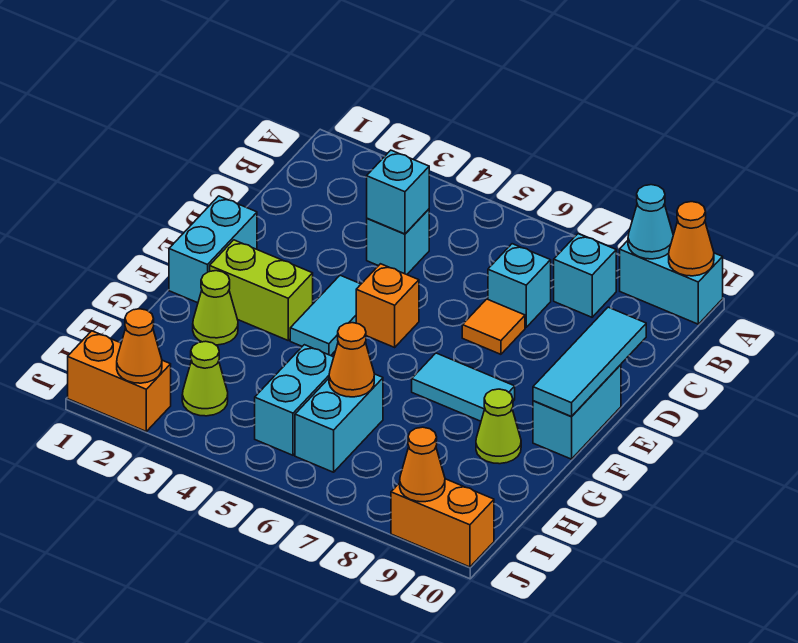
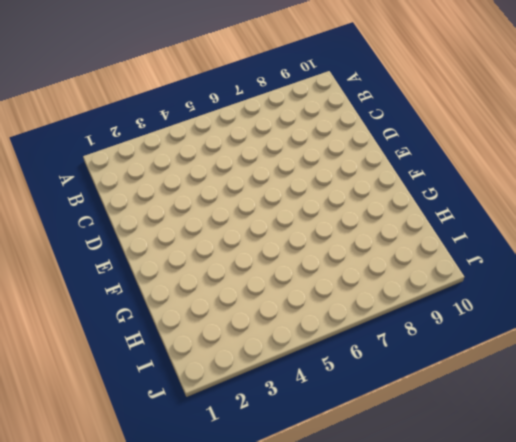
none -> cyan 1x2 brick [620,241,723,324]
none -> cyan 1x1 brick [554,234,616,317]
none -> cyan 1x1 brick [367,209,429,275]

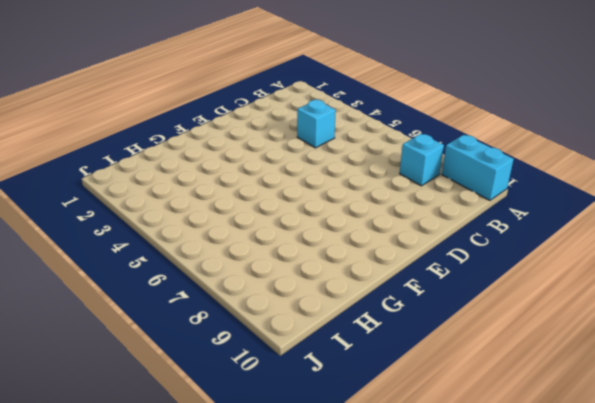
none -> cyan 1x1 brick [488,244,551,327]
none -> orange 1x1 tile [462,299,525,354]
none -> cyan 1x2 brick [169,196,257,303]

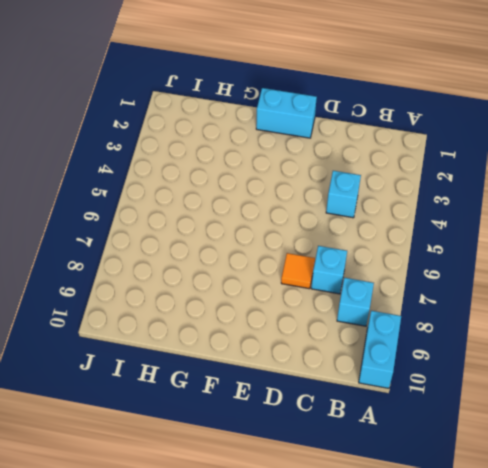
none -> cyan 1x2 tile [290,275,361,356]
none -> orange 1x1 brick [356,264,419,347]
none -> cyan 1x2 brick [533,365,621,459]

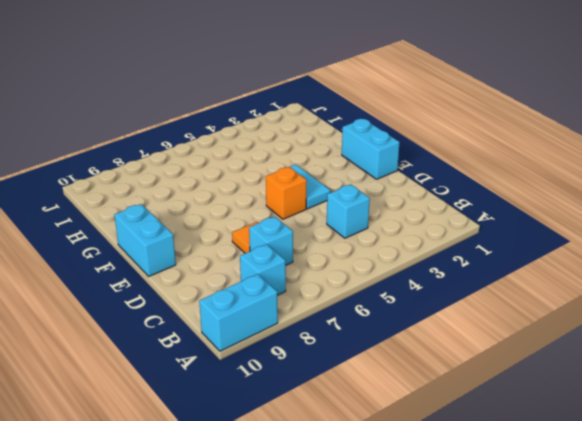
none -> lime 1x2 brick [210,240,313,340]
none -> cyan 1x2 tile [412,353,515,421]
none -> lime 1x1 cone [193,271,238,345]

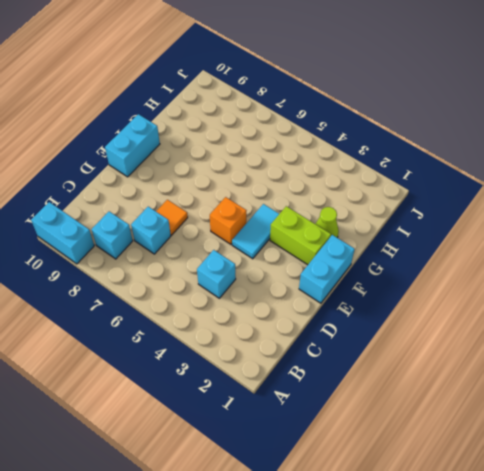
none -> cyan 1x2 tile [412,353,515,421]
none -> lime 1x1 cone [476,389,521,464]
none -> cyan 1x2 brick [255,345,334,455]

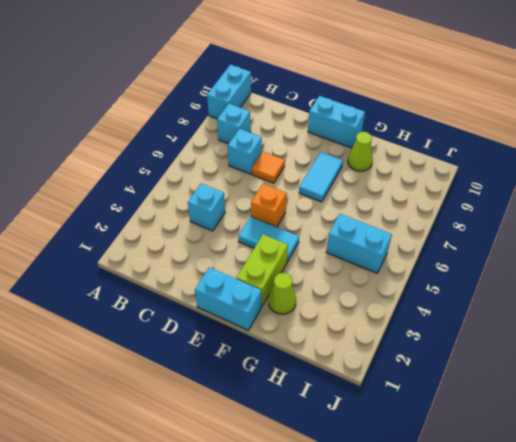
none -> cyan 1x2 brick [295,374,383,472]
none -> lime 1x1 cone [182,341,228,416]
none -> orange 1x2 brick [68,331,171,431]

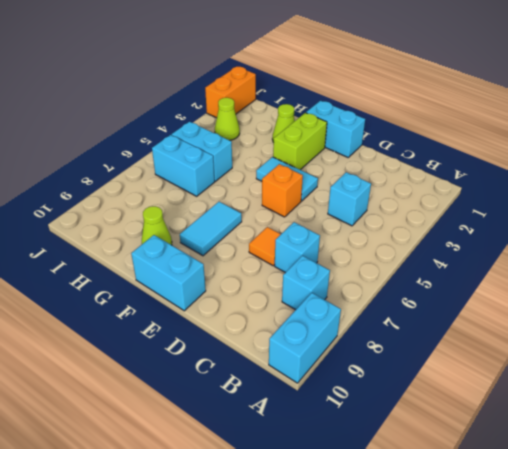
none -> orange 1x2 brick [391,479,494,567]
none -> cyan 1x1 cone [628,185,673,259]
none -> orange 1x1 cone [669,202,714,276]

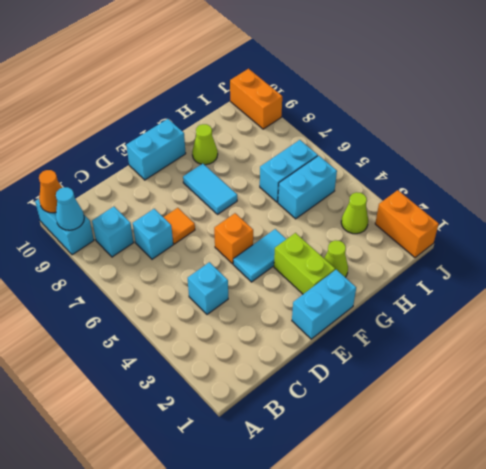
none -> cyan 1x1 brick [367,150,429,234]
none -> cyan 1x3 tile [533,307,646,416]
none -> orange 1x1 cone [329,323,374,397]

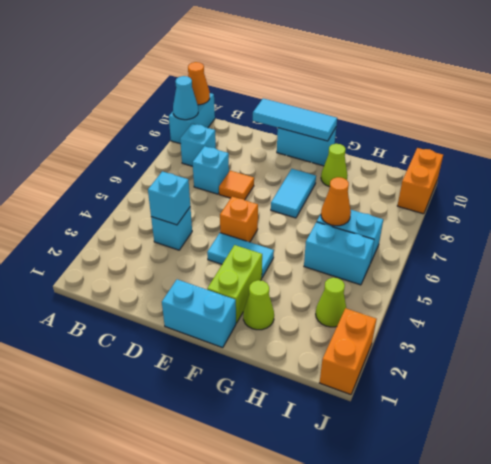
none -> orange 1x1 cone [117,309,162,383]
none -> orange 1x1 cone [400,427,445,502]

